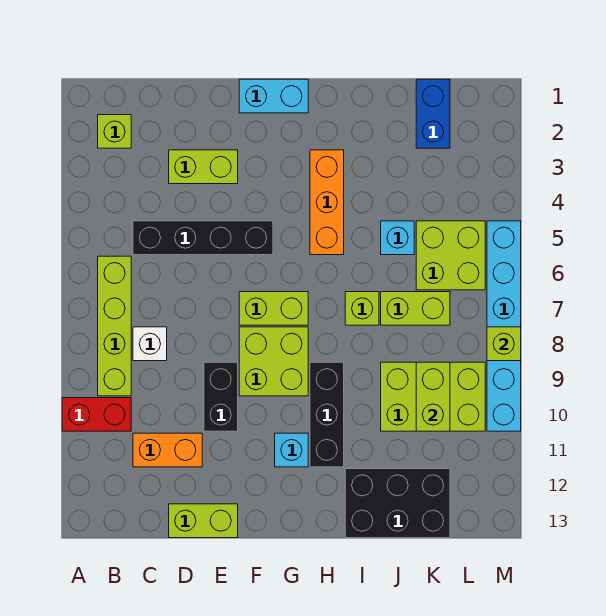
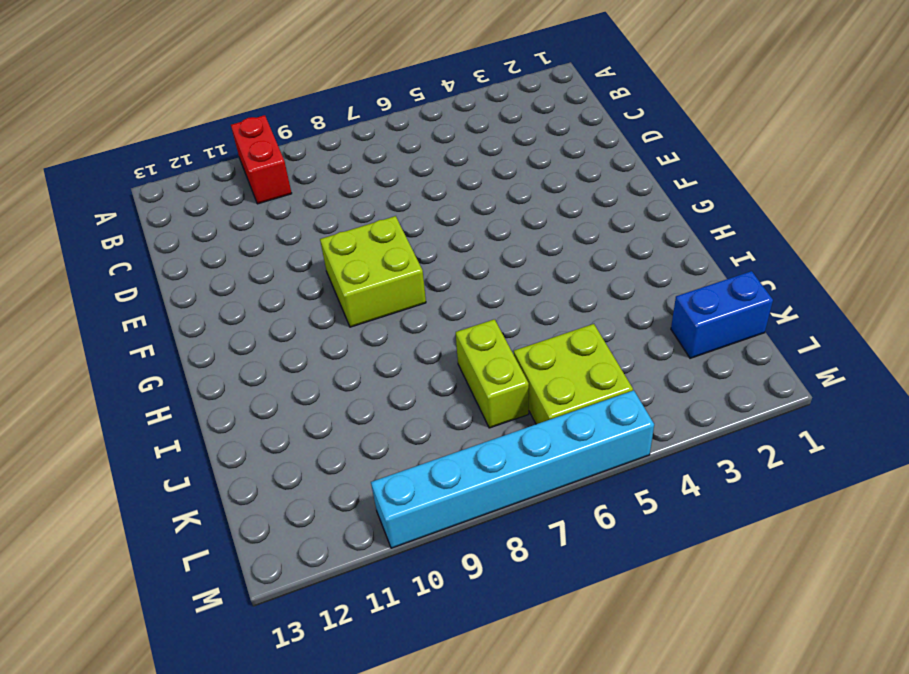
none -> lime 1x1 brick [98,115,131,148]
none -> lime 1x4 brick [98,256,131,396]
none -> black 1x4 brick [133,221,273,255]

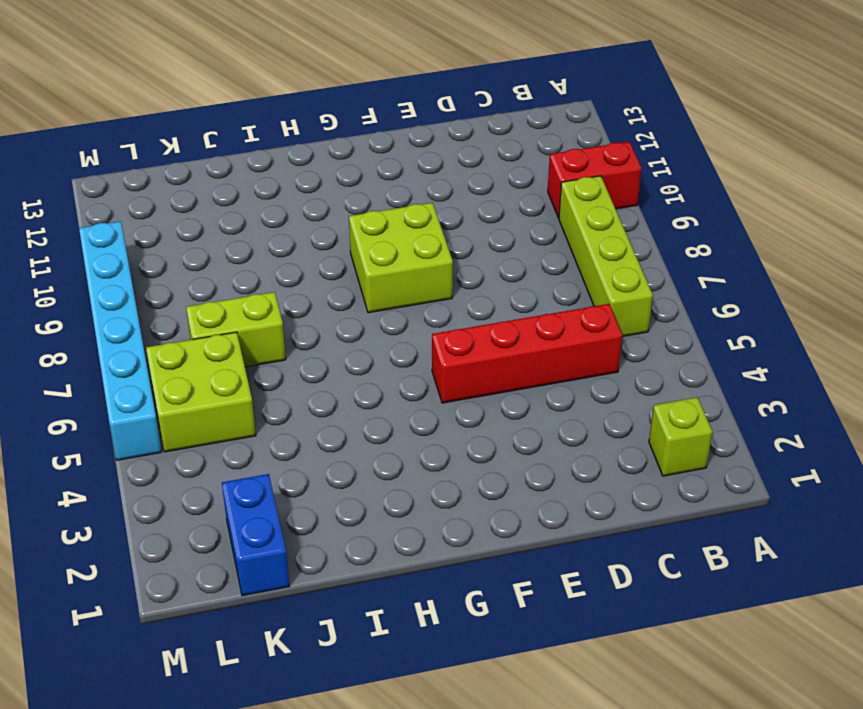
red 1x4 brick [432,304,622,403] -> black 1x4 brick [133,221,273,255]
none -> white 1x1 brick [133,327,167,361]
none -> orange 1x2 brick [133,433,202,467]
none -> lime 1x2 brick [169,150,238,184]

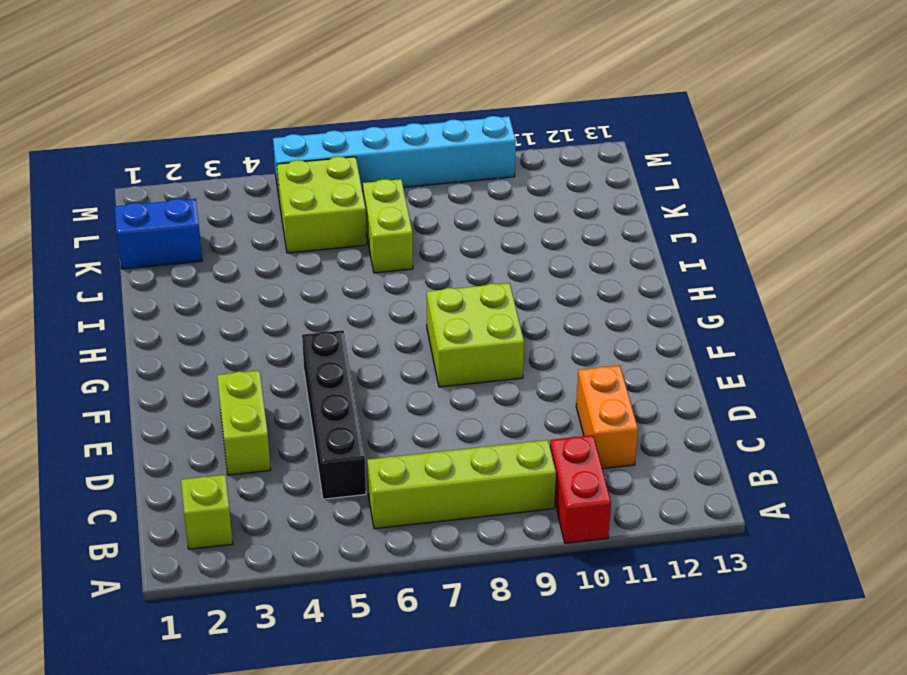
none -> white 1x1 brick [133,327,167,361]
none -> lime 1x2 brick [169,504,238,538]
none -> black 1x2 brick [204,362,238,431]

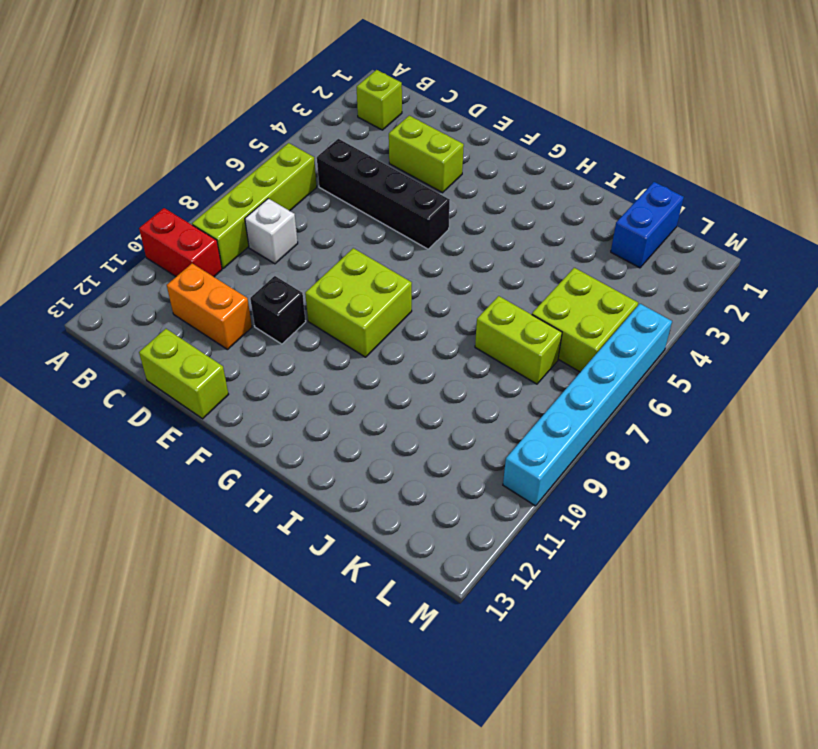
black 1x1 brick [250,276,306,344] -> black 1x2 brick [204,362,238,431]
none -> cyan 1x2 brick [239,79,308,113]
none -> lime 1x2 brick [239,292,308,325]
none -> cyan 1x1 brick [275,433,308,467]

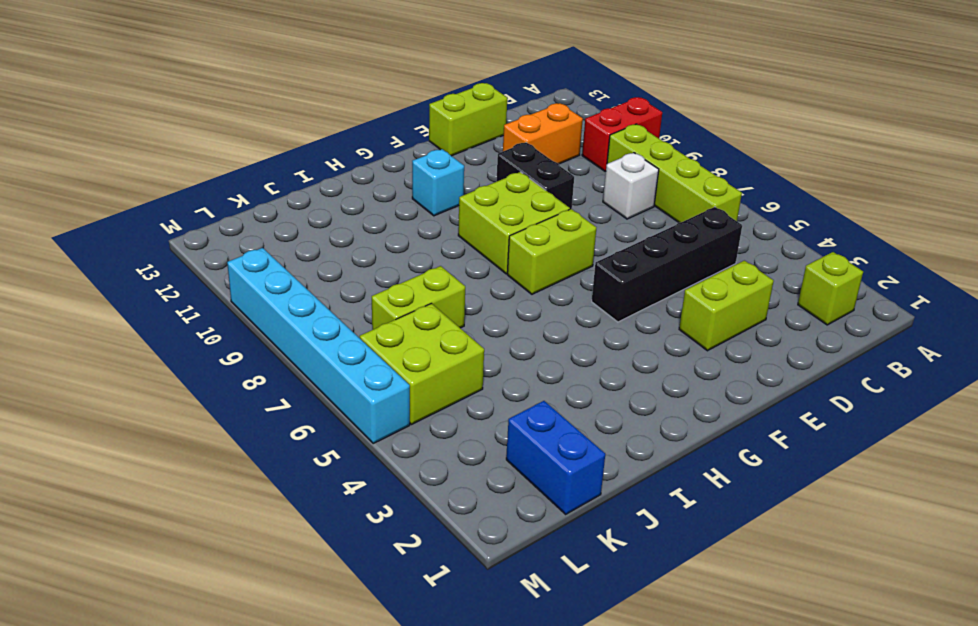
none -> cyan 1x2 brick [239,79,308,113]
none -> orange 1x3 brick [310,150,344,255]
none -> black 1x3 brick [310,362,344,467]

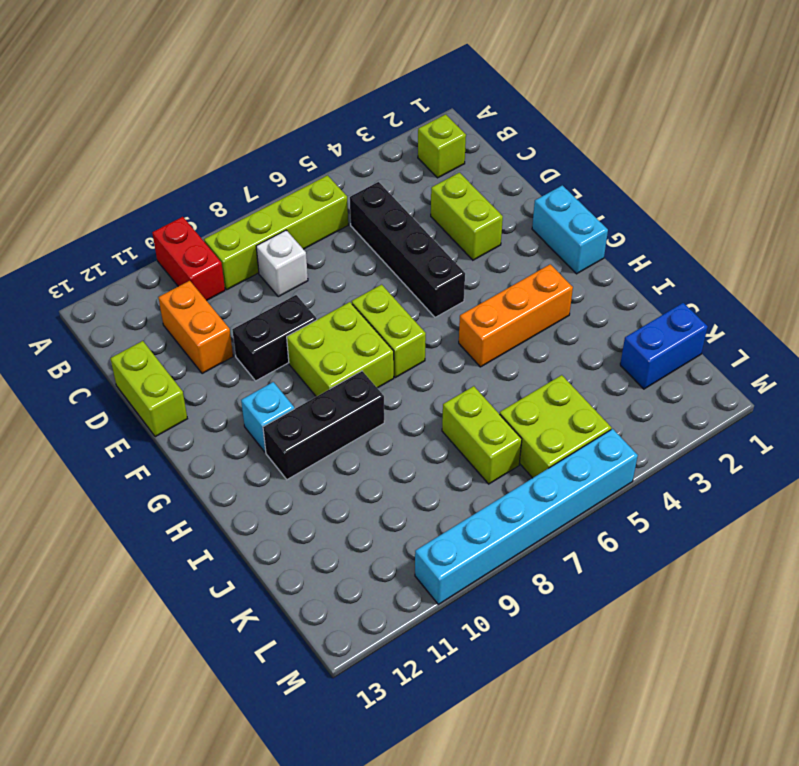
none -> lime 1x1 brick [345,292,379,325]
none -> black 2x3 brick [345,469,450,538]
none -> cyan 1x1 brick [381,221,414,255]

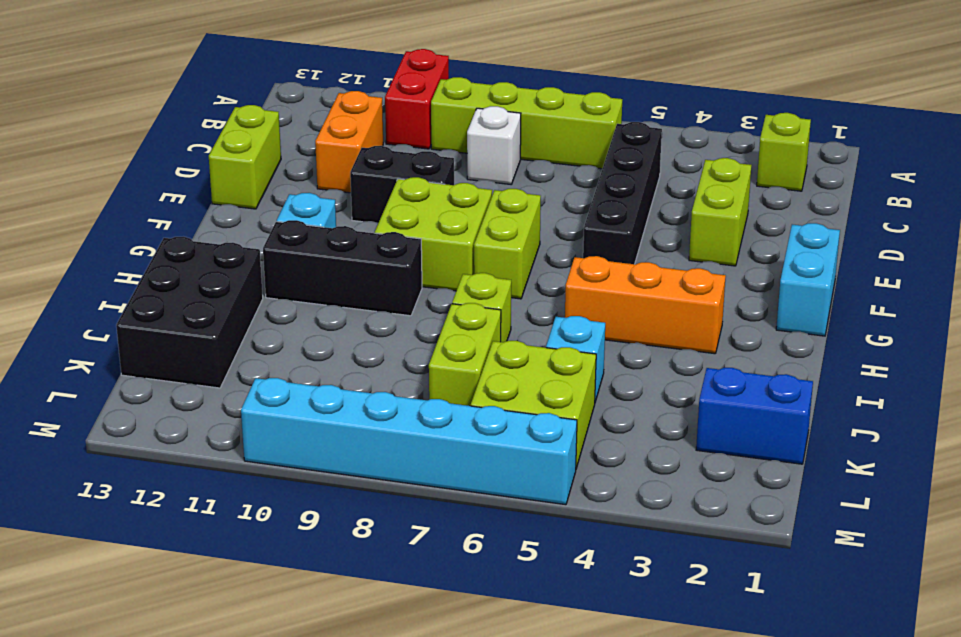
none -> lime 2x3 brick [381,362,485,431]
none -> lime 1x2 brick [416,362,450,431]
none -> lime 1x1 brick [487,327,521,361]

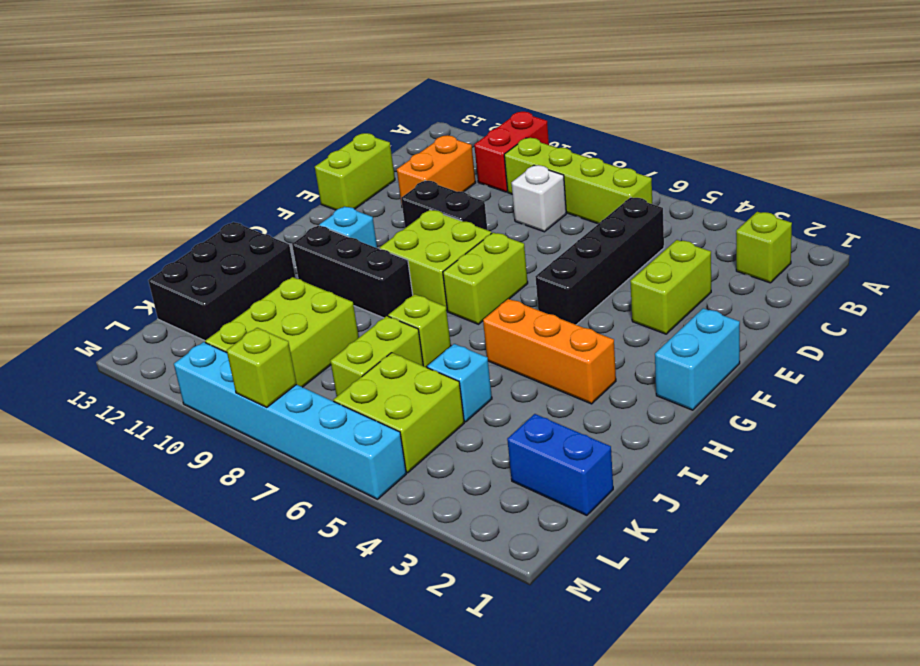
none -> lime 1x2 brick [416,362,450,431]

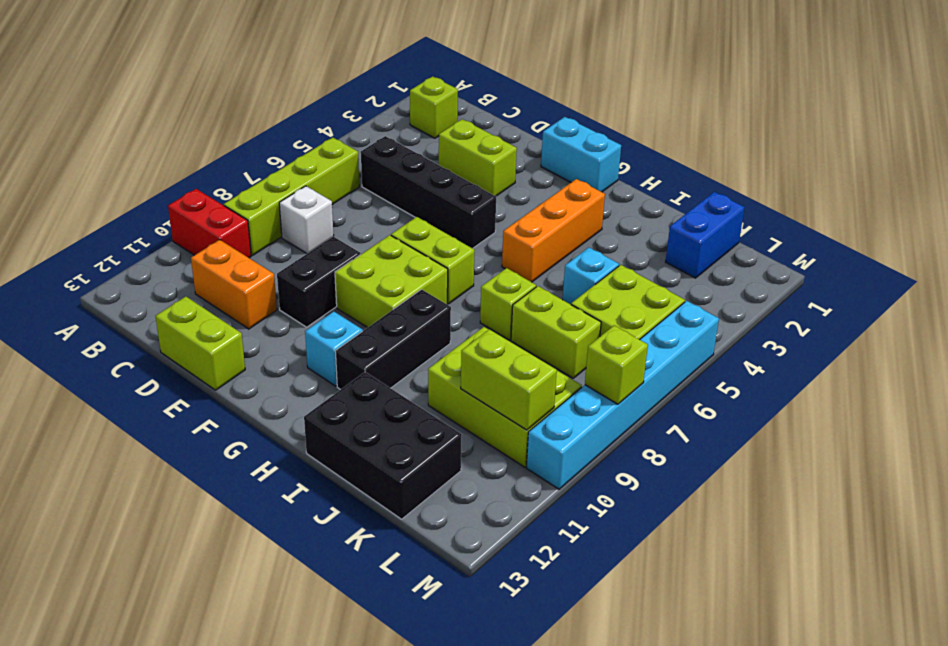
lime 1x2 brick [461,329,557,430] -> lime 1x2 brick turned to [416,362,450,431]

